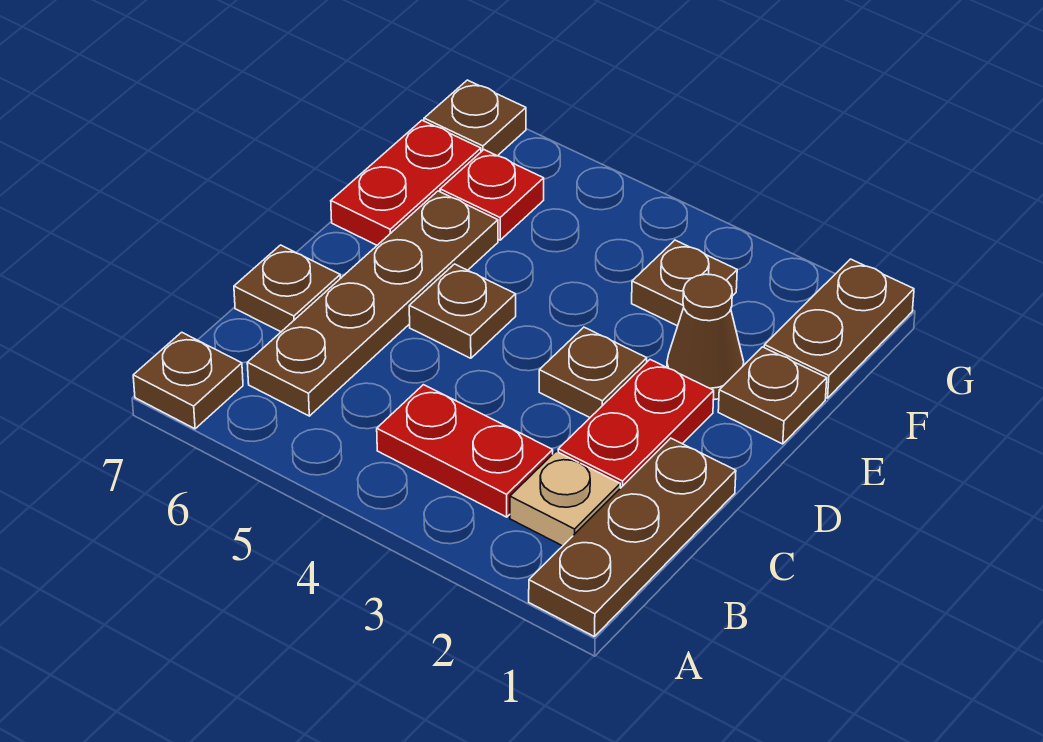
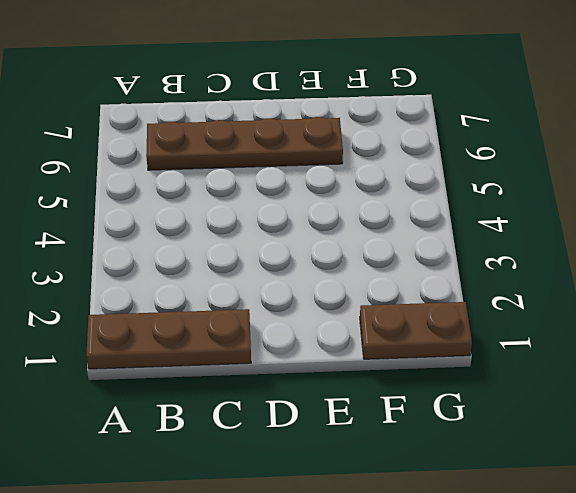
none -> brown 1x1 plate [133,332,243,429]
none -> tan 1x1 plate [510,451,620,546]
none -> red 1x2 plate [377,385,553,517]

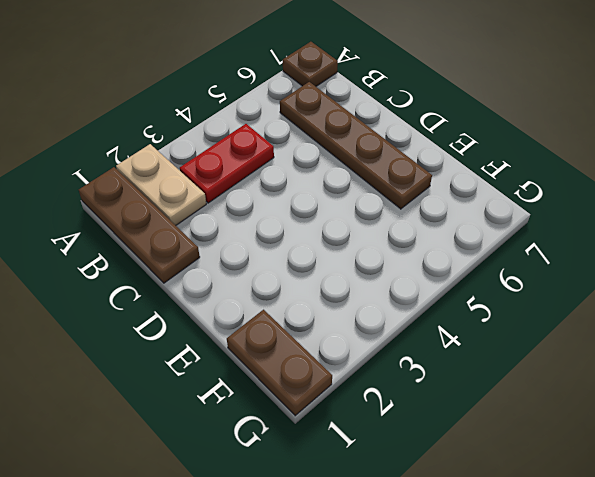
tan 1x2 plate [116,144,206,225] -> tan 1x1 plate [510,451,620,546]
none -> red 1x2 plate [558,360,714,488]
none -> brown 1x1 plate [234,245,340,332]
none -> brown 1x1 plate [539,327,647,417]

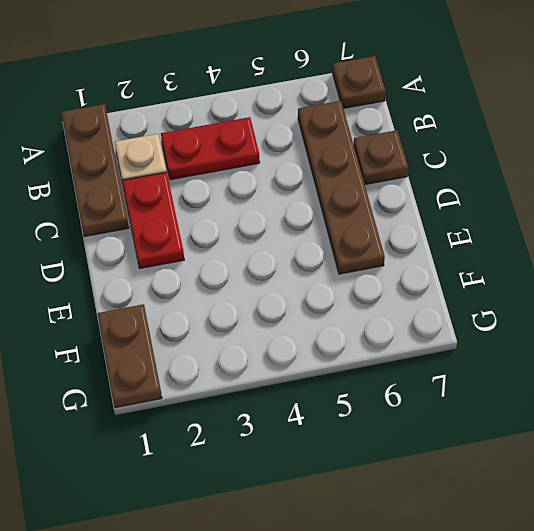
none -> brown 1x1 plate [539,327,647,417]
none -> brown 1x1 plate [409,264,516,358]
none -> brown 1x1 plate [718,347,827,444]

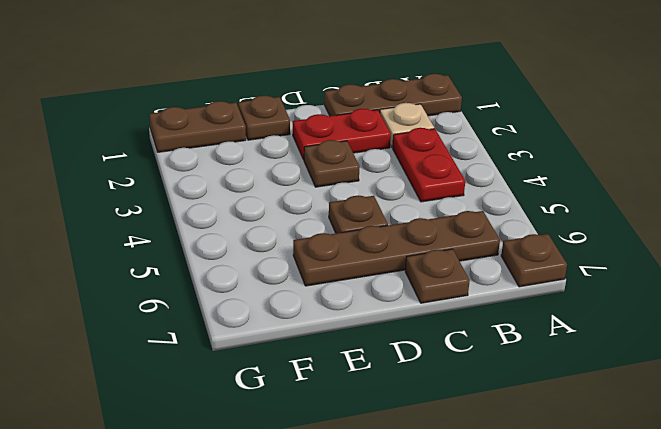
none -> brown 1x1 cone [667,274,744,400]
none -> red 1x2 plate [331,120,481,245]
none -> brown 1x1 plate [632,240,737,326]

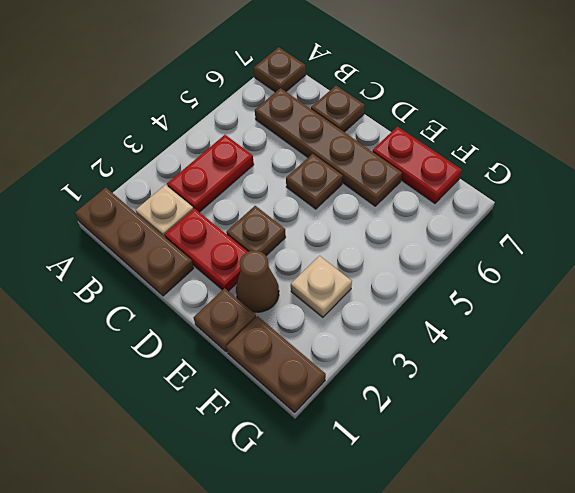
tan 1x1 plate [291,256,352,317] -> brown 1x1 plate [632,240,737,326]
none -> red 1x1 plate [440,150,544,240]
none -> brown 1x1 plate [424,80,526,156]

